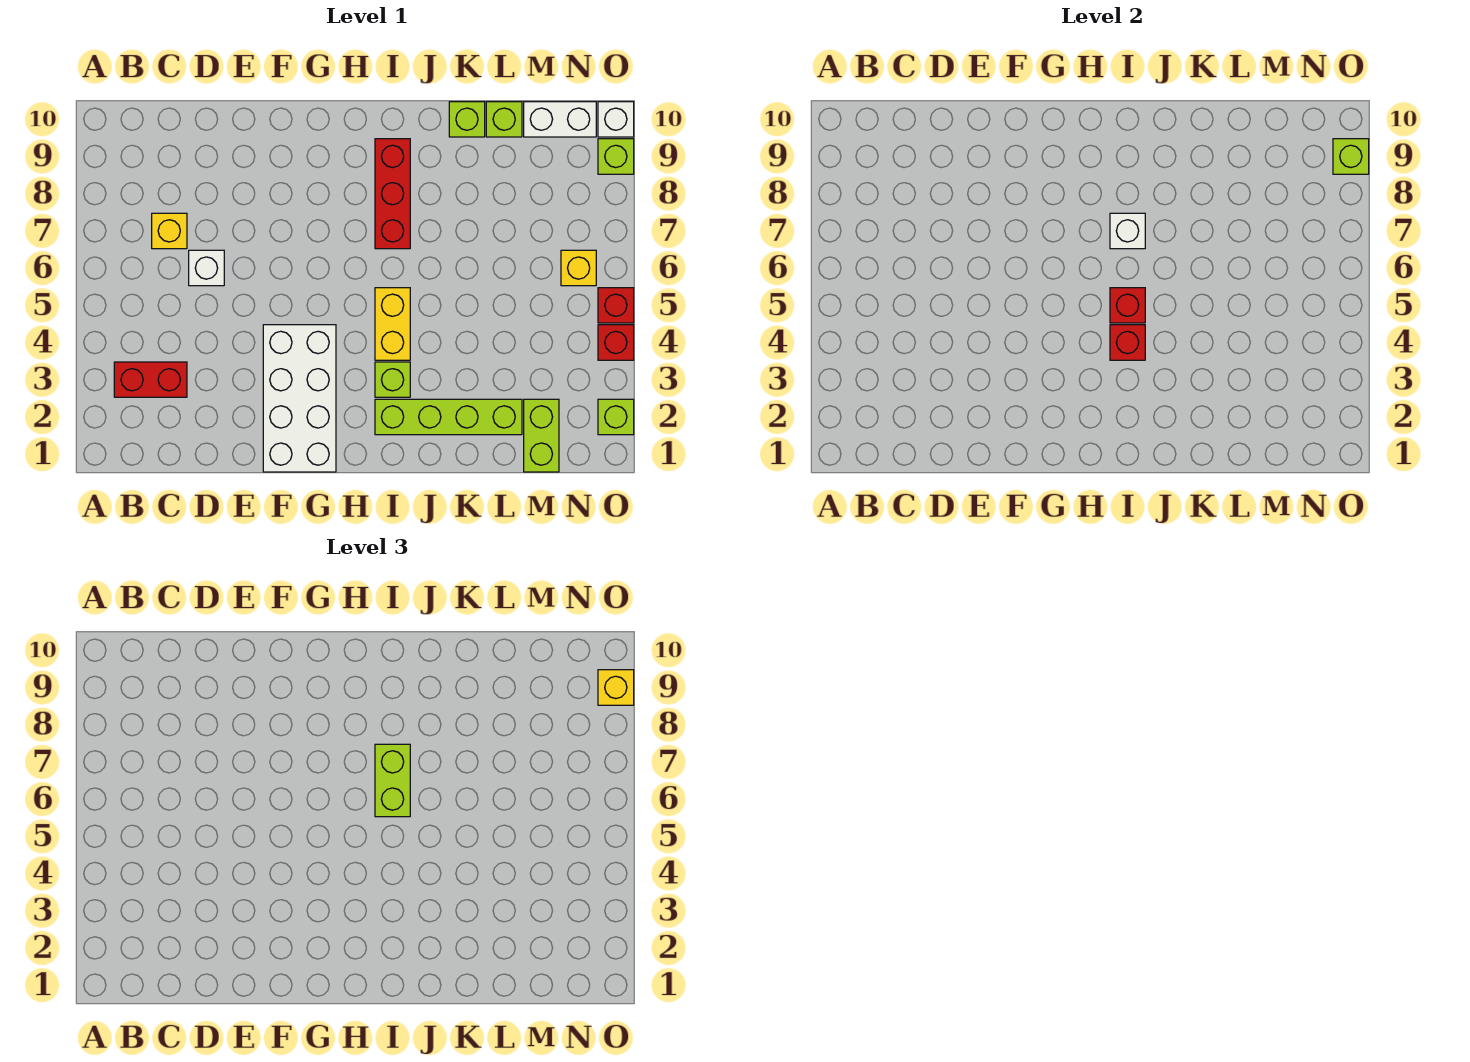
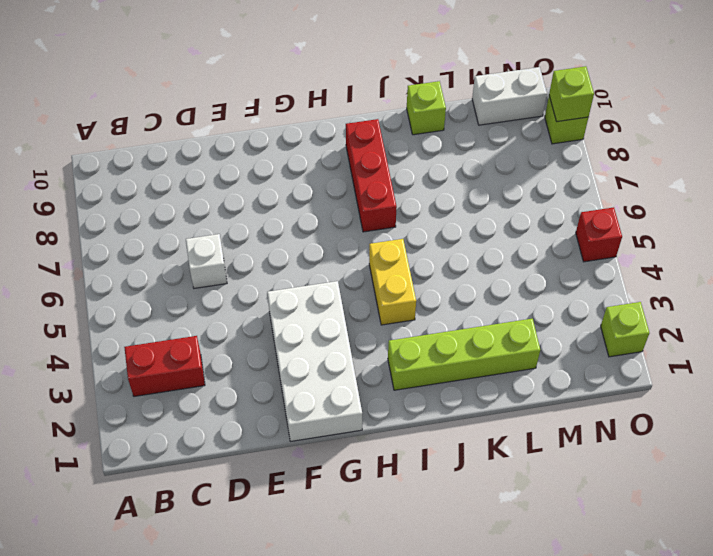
none -> yellow 1x1 brick [152,213,187,249]
none -> lime 1x1 brick [375,362,410,397]
none -> lime 1x1 brick [486,102,522,137]

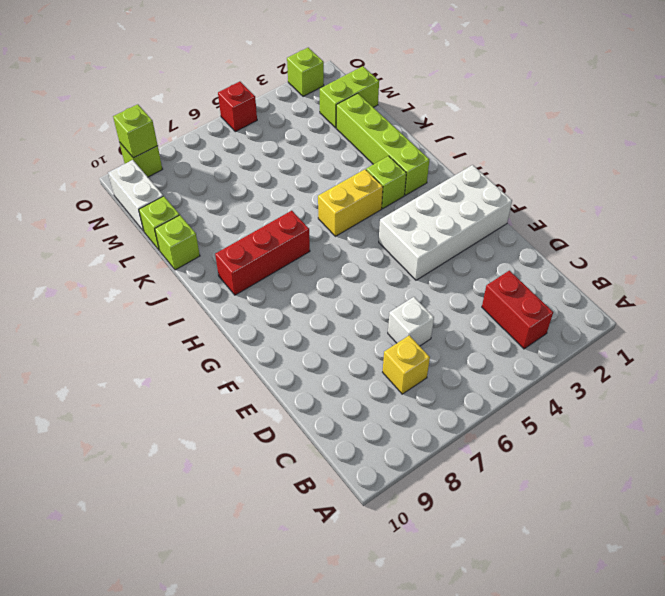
none -> yellow 1x1 brick [561,250,596,286]
none -> red 1x1 brick [598,325,634,360]
none -> white 1x1 brick [598,102,634,137]

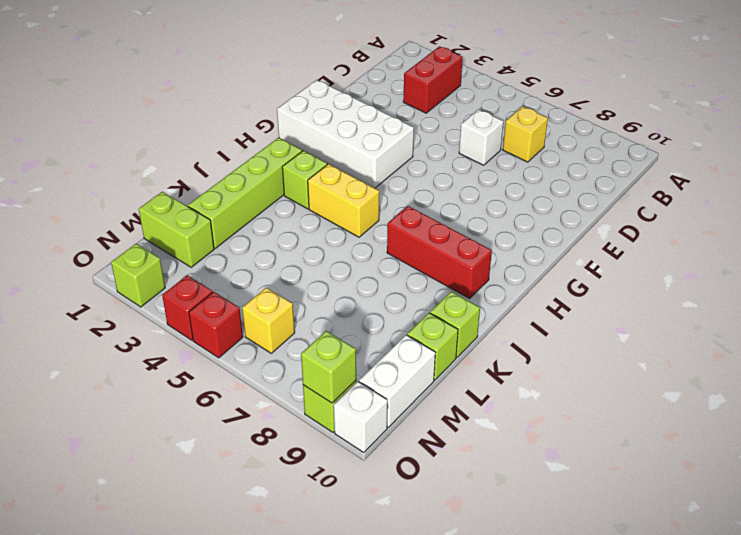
none -> red 1x1 brick [1110,325,1145,360]
none -> red 1x1 brick [1110,288,1145,323]
none -> white 1x1 brick [1110,213,1145,249]

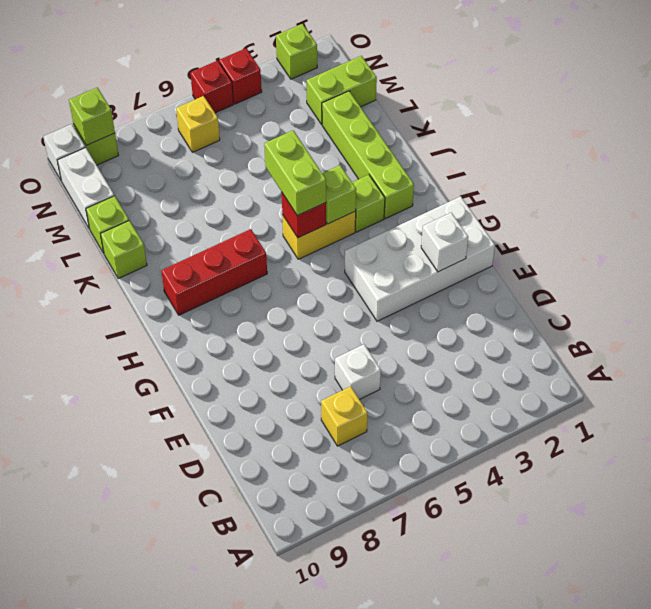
white 1x1 brick [421,213,468,272] -> white 1x1 brick moved to [1110,213,1145,249]
lime 1x1 brick [322,165,356,224] -> red 1x1 brick [1110,325,1145,360]
lime 1x2 brick [264,130,326,216] -> lime 1x2 brick turned to [375,744,410,817]
none -> red 1x2 brick [114,362,187,397]
none -> yellow 1x1 brick [598,670,634,705]

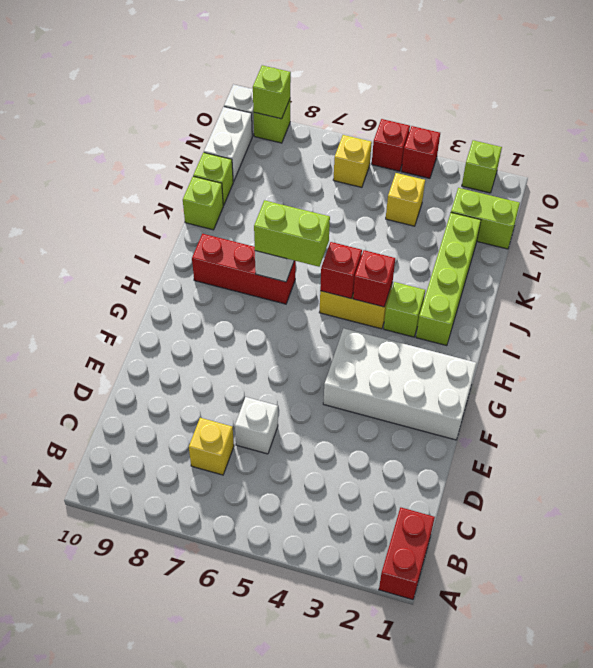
red 1x2 brick [379,507,435,600] -> red 1x2 brick moved to [114,362,187,397]
yellow 1x1 brick [386,173,425,226] -> yellow 1x1 brick moved to [598,670,634,705]

